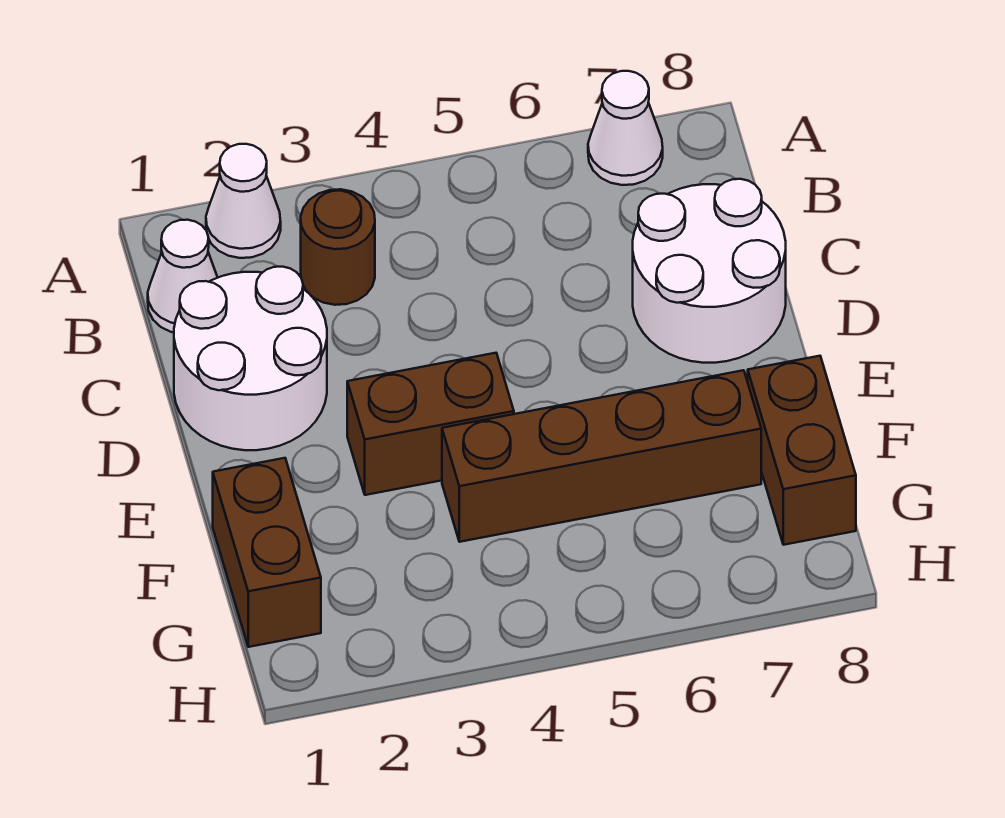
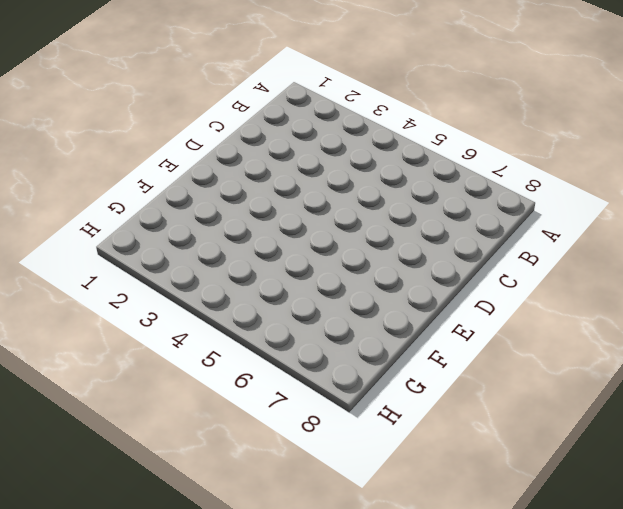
none -> white 1x1 cone [206,144,281,258]
none -> white 1x1 cone [588,71,663,185]

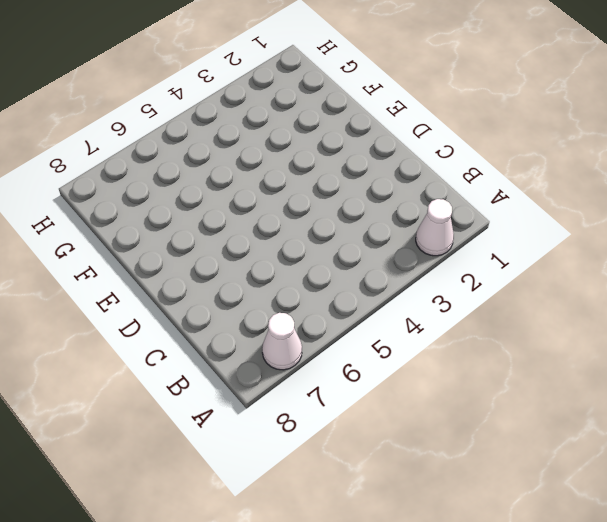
none -> white 1x1 cone [148,220,218,332]
none -> brown 1x1 round brick [301,189,375,305]

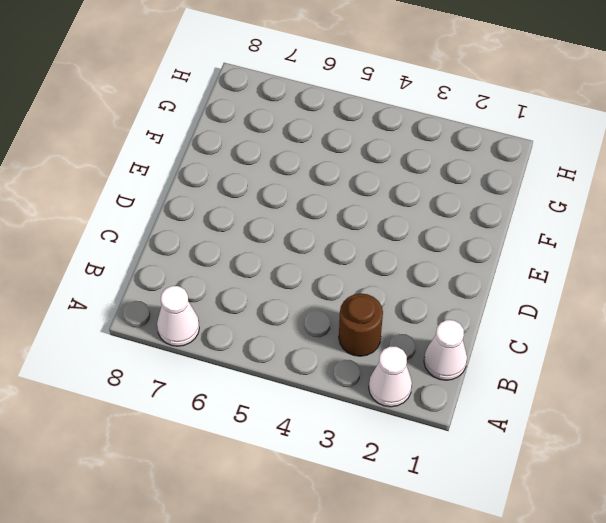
none -> white 2x2 round brick [174,267,327,450]
none -> white 2x2 round brick [633,179,786,363]

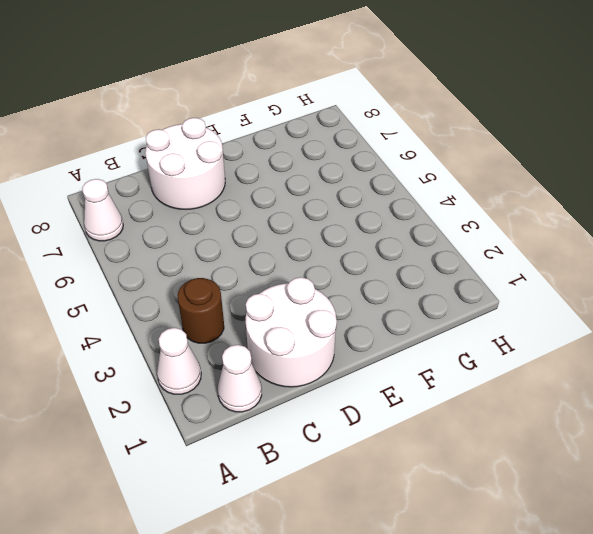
none -> brown 1x2 brick [347,353,514,495]
none -> brown 1x2 brick [213,458,321,647]

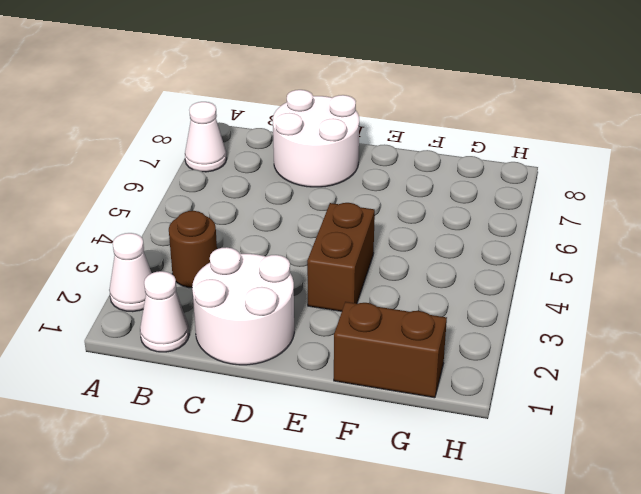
none -> brown 1x4 brick [442,370,761,542]
none -> brown 1x2 brick [748,356,856,545]

